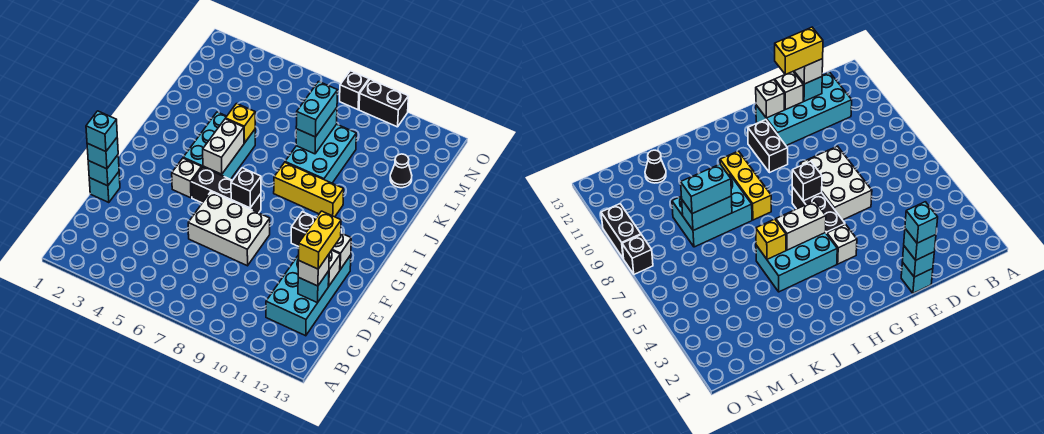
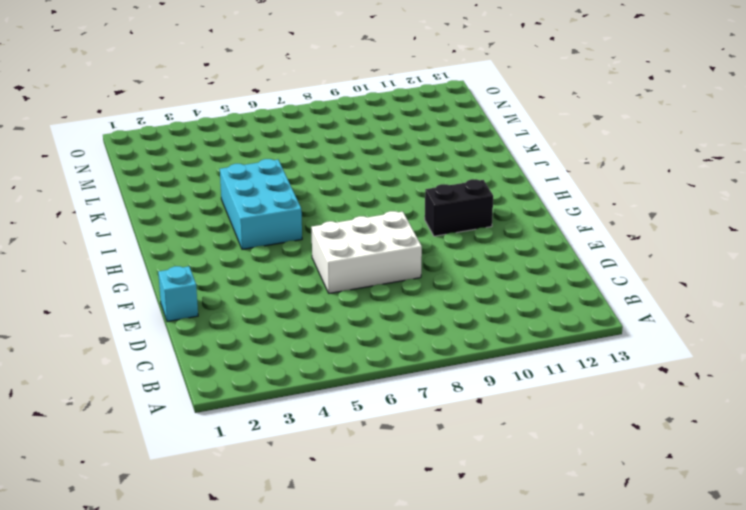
none -> cyan 2x4 brick [266,255,351,336]
none -> white 1x1 brick [172,158,202,198]
none -> black 1x3 brick [192,167,261,213]

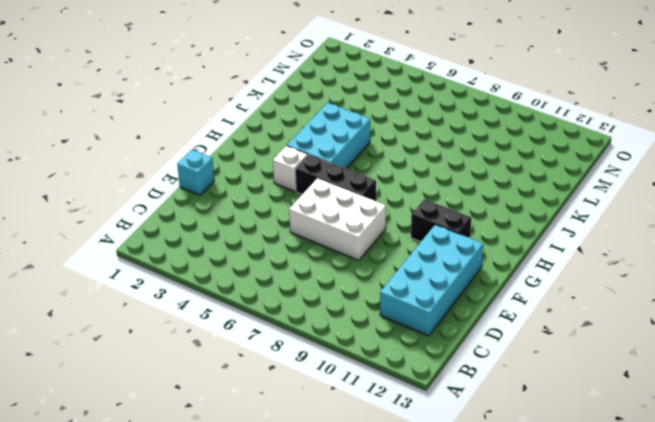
none -> yellow 1x3 brick [274,162,344,217]
none -> cyan 2x3 brick [285,124,356,183]
none -> black 1x1 cone [390,154,412,188]

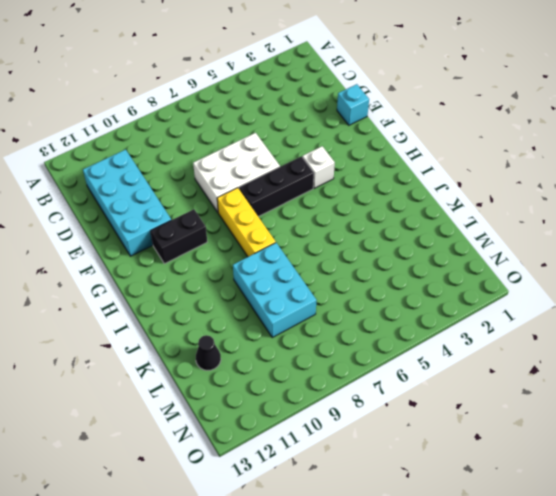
yellow 1x3 brick [217,188,276,257] -> yellow 1x3 brick turned to [274,162,344,217]
none -> cyan 2x3 brick [183,112,255,179]
none -> black 1x1 brick [340,71,369,110]
none -> black 1x2 brick [359,79,409,127]

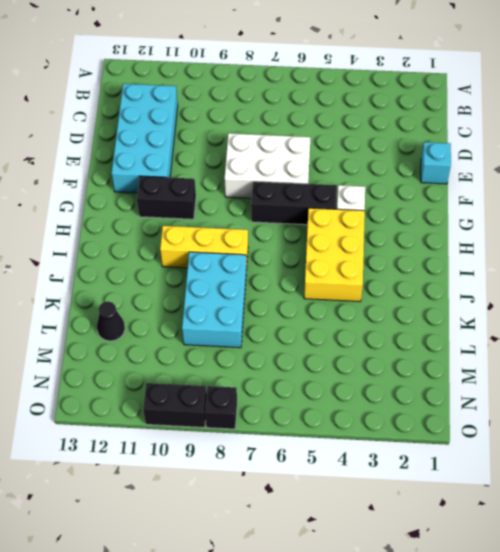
yellow 2x3 brick [304,208,365,302] -> cyan 2x3 brick [183,112,255,179]
none -> cyan 1x1 brick [298,271,329,303]
none -> cyan 1x1 brick [88,155,119,186]
none -> white 1x1 brick [328,250,340,286]

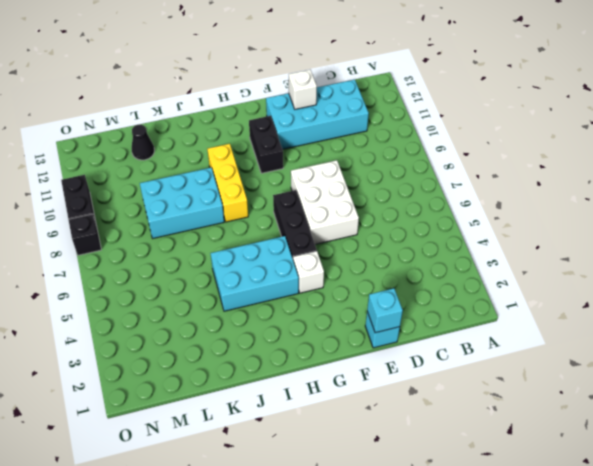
none -> cyan 1x1 brick [298,271,329,303]
none -> white 1x1 brick [332,233,351,269]
none -> black 1x1 brick [231,168,261,208]

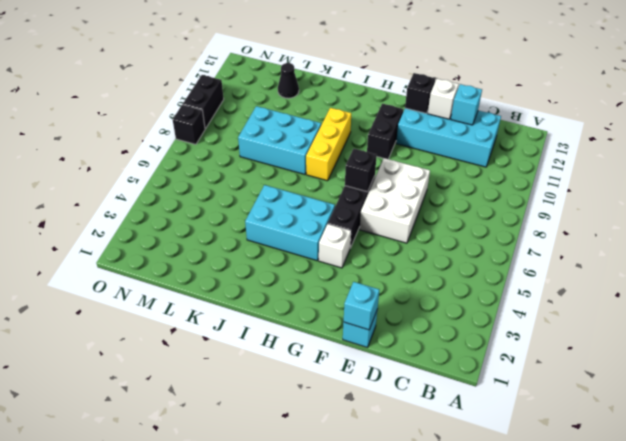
black 1x1 brick [405,73,435,113] -> white 1x1 brick [332,233,351,269]
none -> white 1x2 brick [203,119,244,174]
none -> yellow 1x1 brick [226,104,255,143]
none -> cyan 1x2 brick [296,108,337,154]

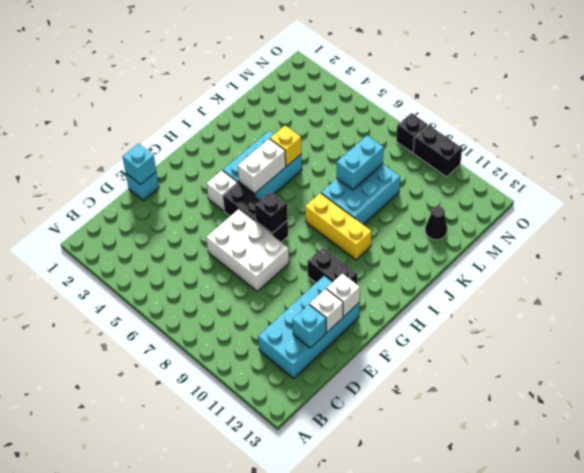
none -> white 1x1 brick [298,255,329,286]
none -> cyan 1x1 brick [87,138,118,169]
none -> cyan 1x2 brick [296,82,338,137]

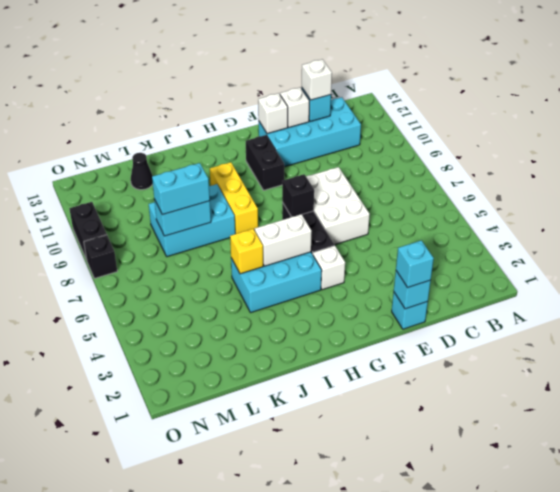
none -> yellow 1x2 brick [299,211,341,269]
none -> cyan 1x1 brick [86,111,117,152]

